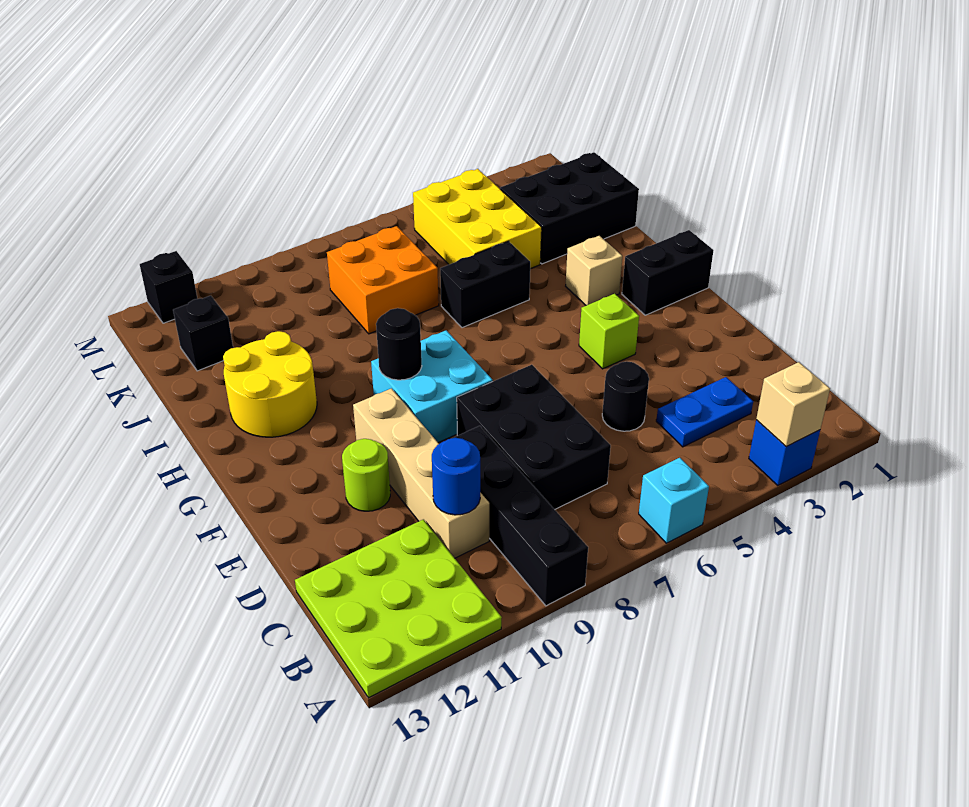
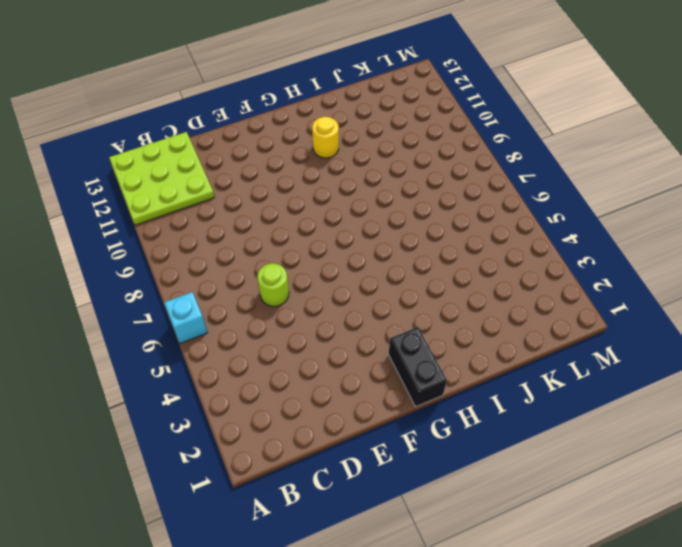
lime 1x1 round brick [257,263,289,307] -> lime 1x1 round brick moved to [342,439,390,511]
yellow 1x1 round brick [312,117,339,158] -> yellow 2x2 round brick [223,331,317,437]
none -> blue 1x1 brick [749,420,820,485]
none -> black 1x4 brick [453,426,588,606]
none -> blue 1x2 plate [656,377,753,447]

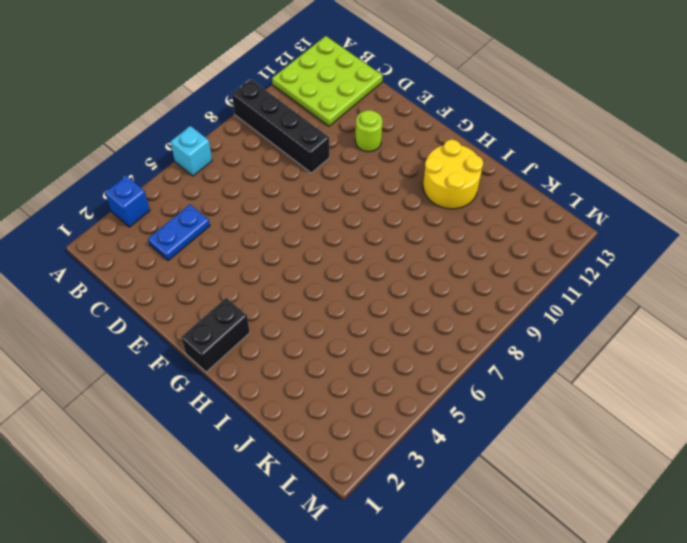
none -> black 2x3 brick [457,365,611,510]
none -> tan 1x4 brick [353,388,489,558]
none -> black 1x1 round brick [602,361,649,431]

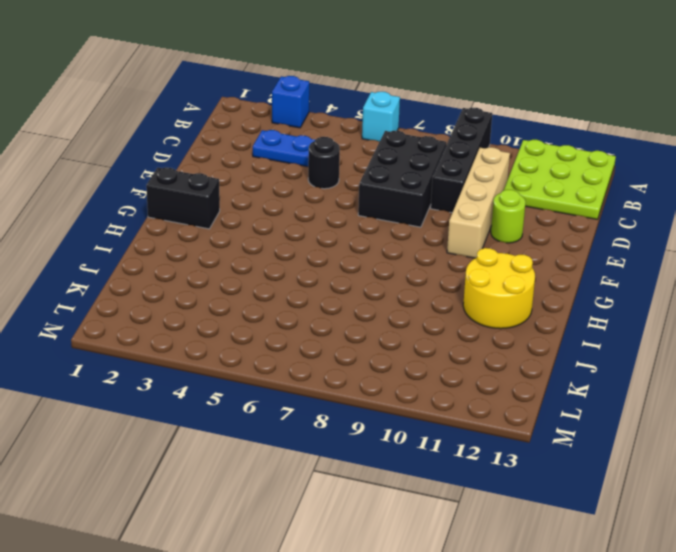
none -> lime 1x1 brick [579,294,639,369]
none -> cyan 2x2 brick [371,330,493,443]
none -> tan 1x1 brick [566,236,622,306]

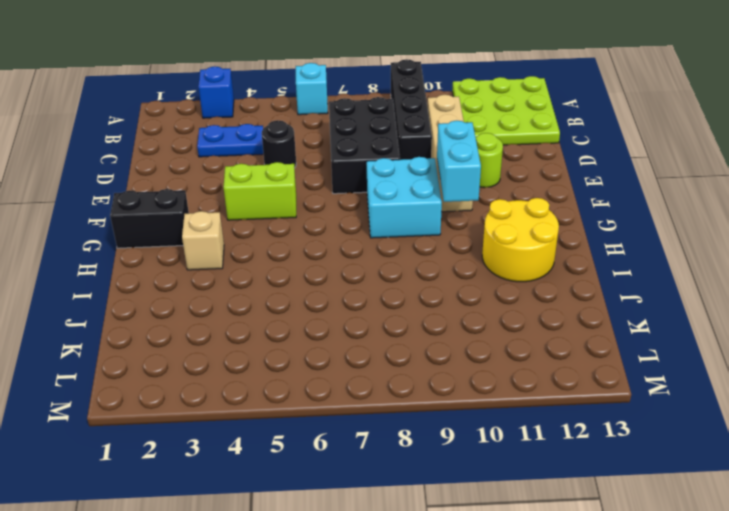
lime 1x2 brick [224,162,296,220] -> lime 1x1 brick [579,294,639,369]
cyan 1x2 brick [437,121,481,202] -> none
none -> black 1x2 brick [440,241,530,328]
none -> black 2x3 brick [500,152,639,264]
none -> yellow 2x3 brick [413,169,542,269]

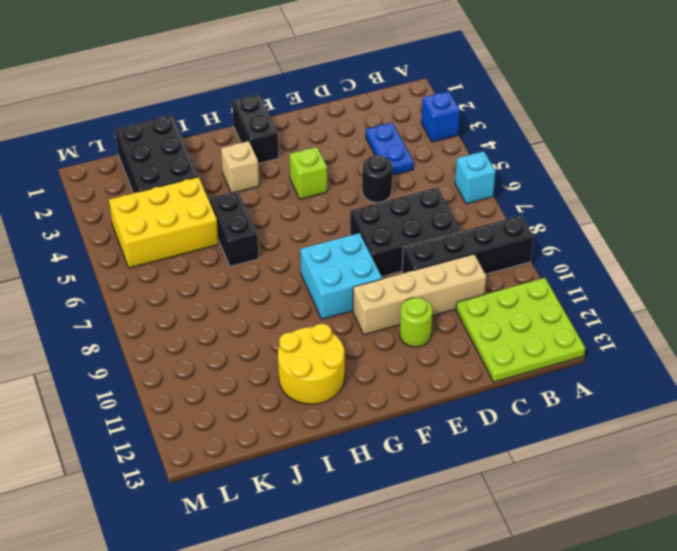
none -> orange 2x2 brick [327,226,439,334]
none -> black 1x1 brick [173,296,233,371]
none -> black 1x1 brick [140,251,197,323]

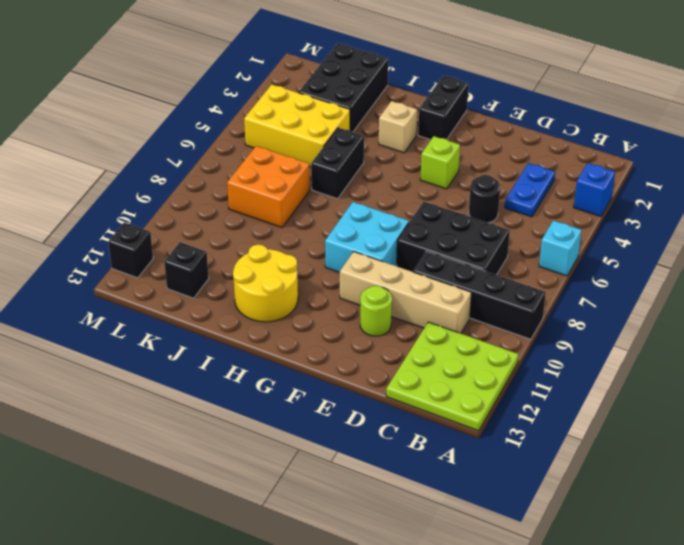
none -> tan 1x1 brick [756,362,830,447]
none -> blue 1x1 round brick [432,438,480,515]
none -> black 1x1 round brick [376,308,422,380]

